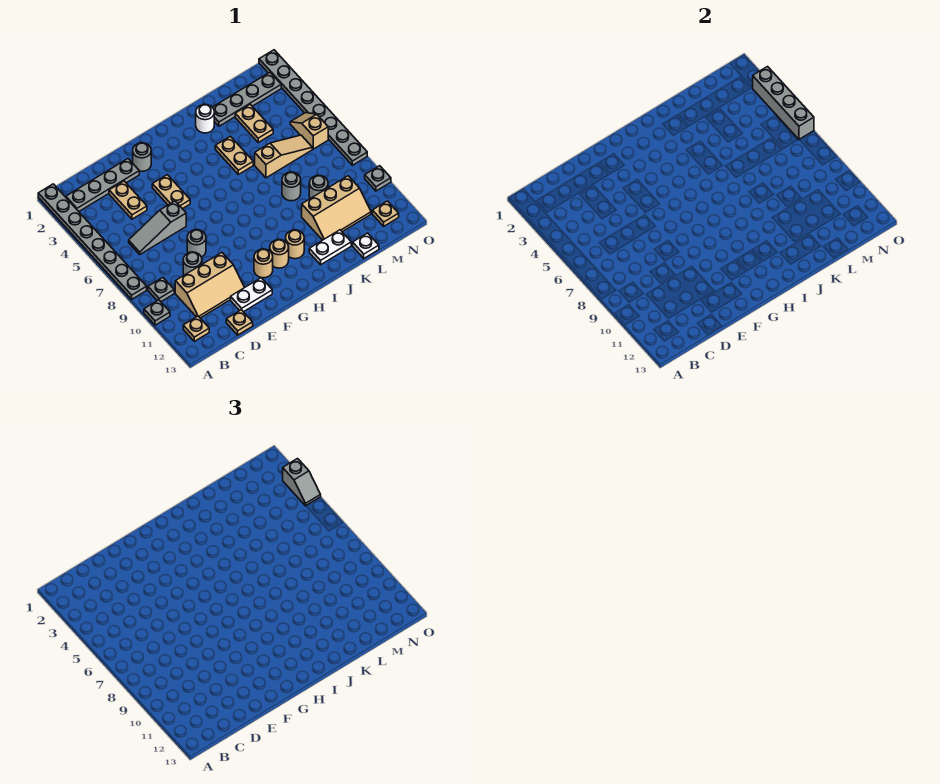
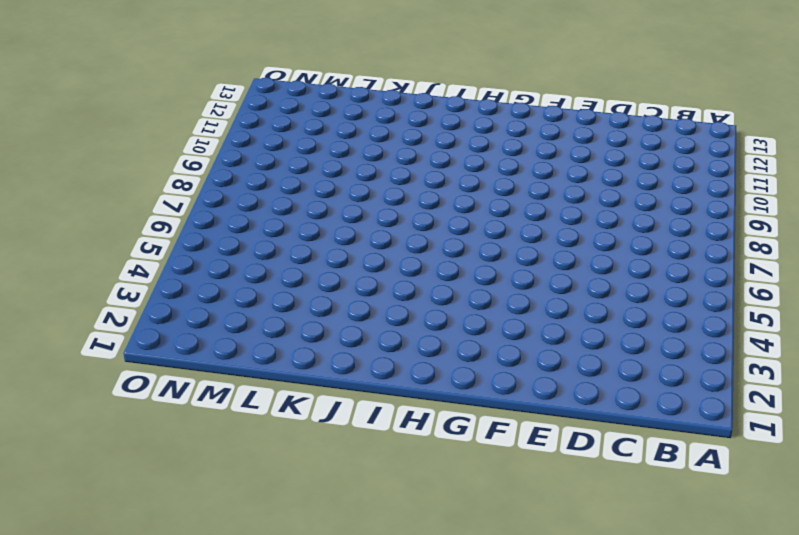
none -> grey 1x8 plate [38,184,147,299]
none -> grey 1x1 plate [144,300,170,325]
none -> grey 1x4 plate [66,159,139,211]
none -> grey 1x1 plate [148,278,174,302]

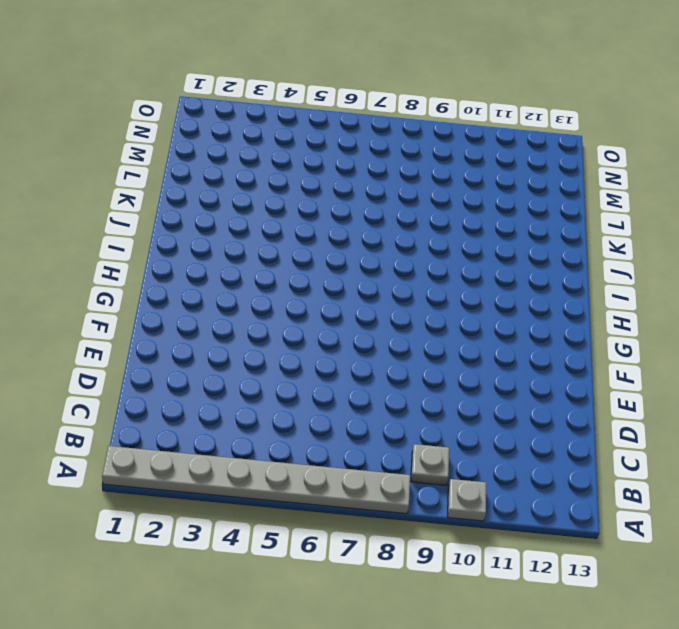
none -> grey 1x4 plate [66,159,139,211]
none -> tan 1x1 plate [183,316,209,341]
none -> grey 1x3 slope [129,201,186,254]
none -> tan 2x3 slope [175,253,245,318]

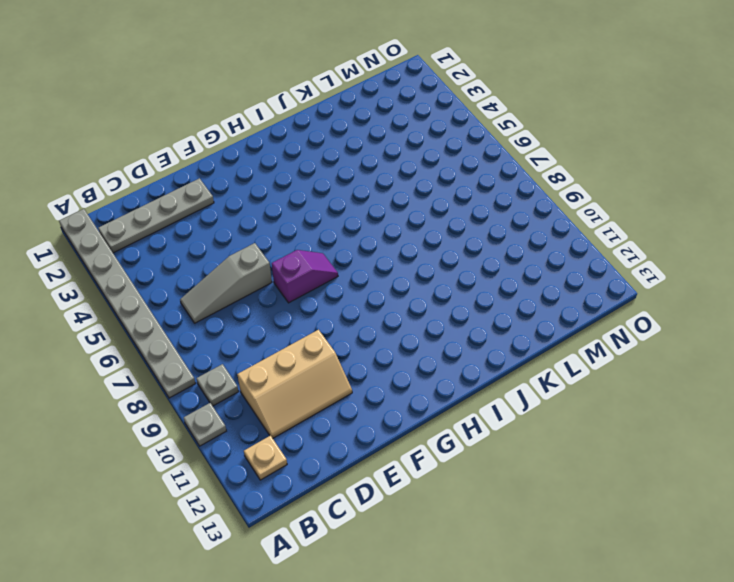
purple 1x2 slope [272,250,338,303] -> none
none -> tan 1x2 plate [109,181,147,219]
none -> grey 1x1 round brick [183,252,202,275]
none -> tan 1x1 plate [226,310,253,335]
none -> grey 1x1 round brick [187,230,206,257]

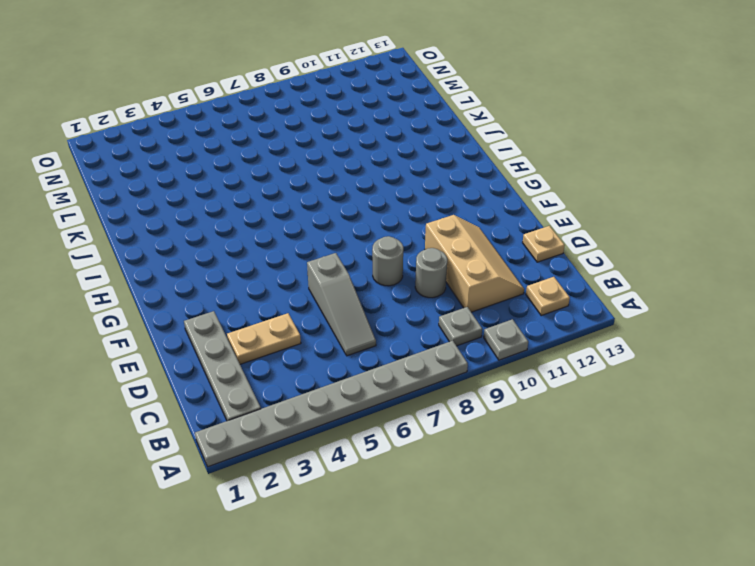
none -> white 1x2 plate [231,278,272,312]
none -> grey 1x1 round brick [133,143,151,171]
none -> tan 1x2 plate [152,175,190,209]
none -> tan 1x1 round brick [254,249,273,278]

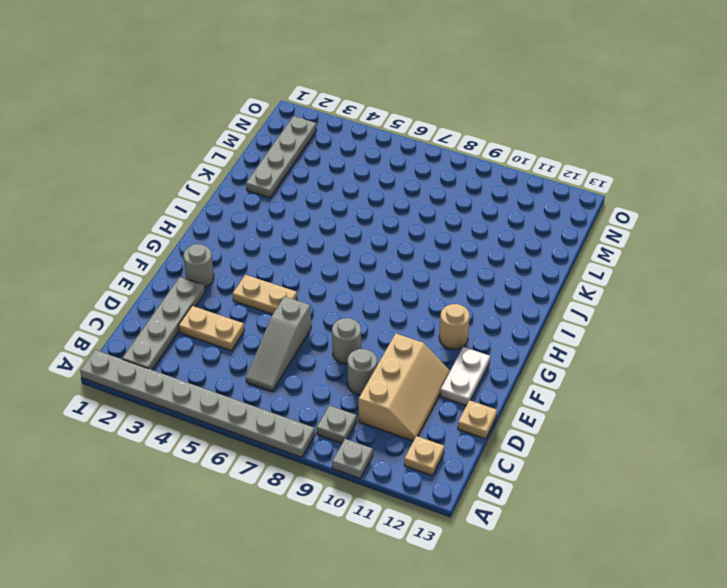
none -> tan 1x1 round brick [270,240,289,268]
none -> tan 1x1 round brick [286,230,304,259]
none -> white 1x1 round brick [196,104,214,133]
none -> tan 1x2 plate [215,136,253,175]

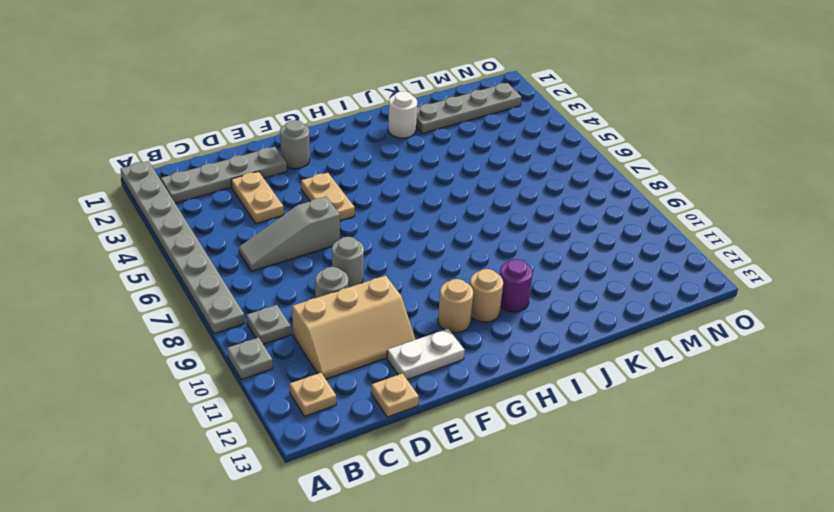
purple 1x1 round brick [500,259,533,312] -> tan 1x1 round brick [286,230,304,259]
none -> tan 1x2 plate [215,136,253,175]
none -> white 1x2 plate [309,230,351,265]
none -> tan 1x3 slope [255,135,312,178]
none -> grey 1x1 round brick [282,172,301,201]

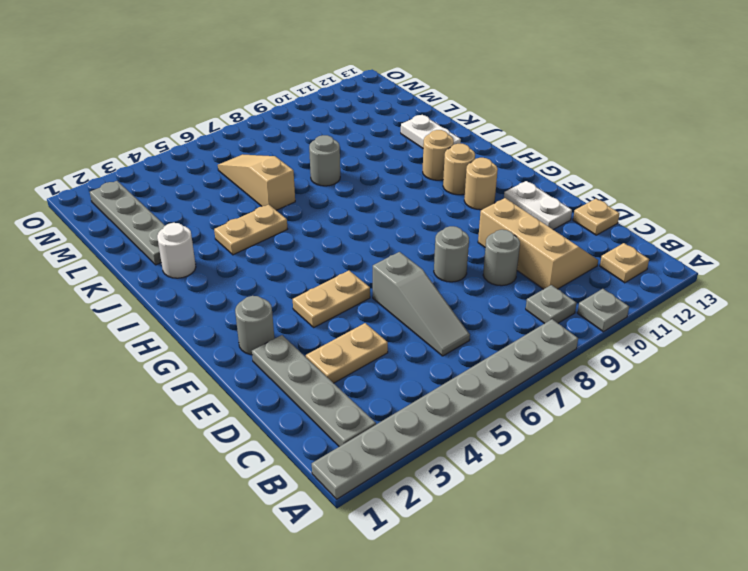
none -> tan 2x3 slope [302,176,371,240]
none -> tan 1x2 plate [235,104,273,142]
none -> grey 1x1 round brick [309,175,328,199]
none -> white 1x1 plate [353,233,379,258]

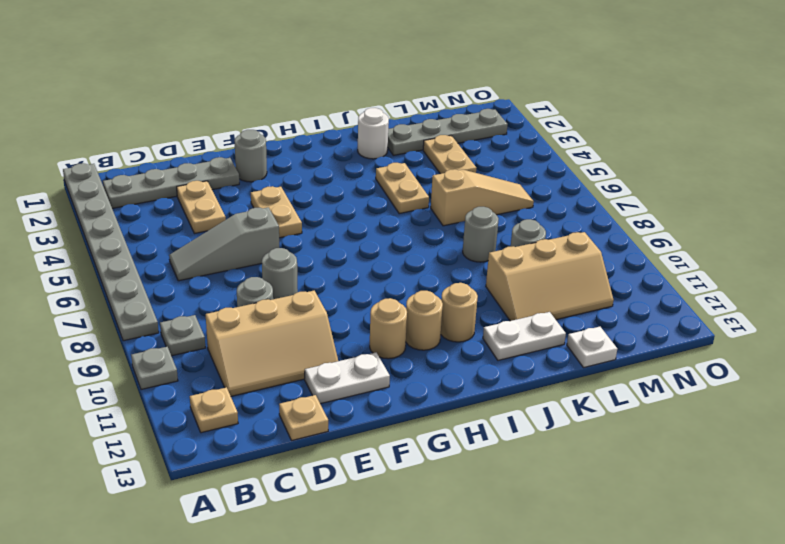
none -> tan 1x2 slope [290,113,328,149]
none -> tan 1x1 plate [372,201,399,226]
none -> grey 1x8 plate [259,50,367,165]
none -> grey 1x1 plate [365,166,391,191]

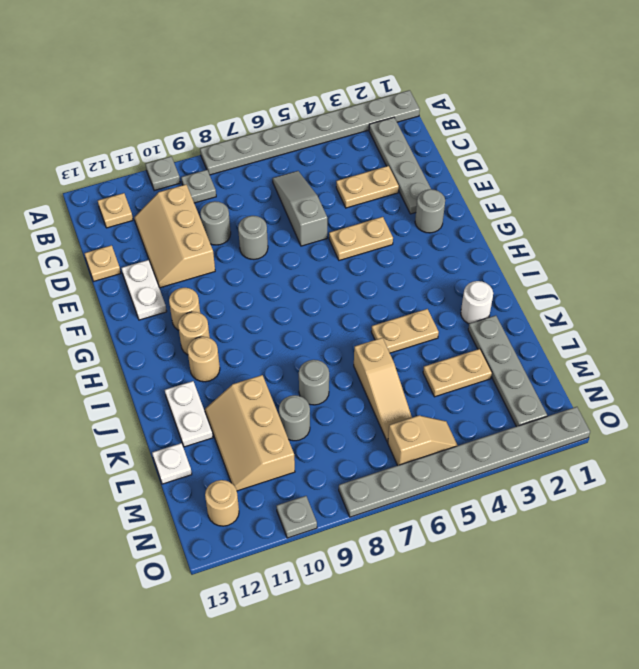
tan 1x1 round brick [205,480,239,526] -> tan 1x1 plate [372,201,399,226]
none -> grey 1x4 brick [753,67,814,140]
none -> grey 1x2 slope [283,459,321,506]

